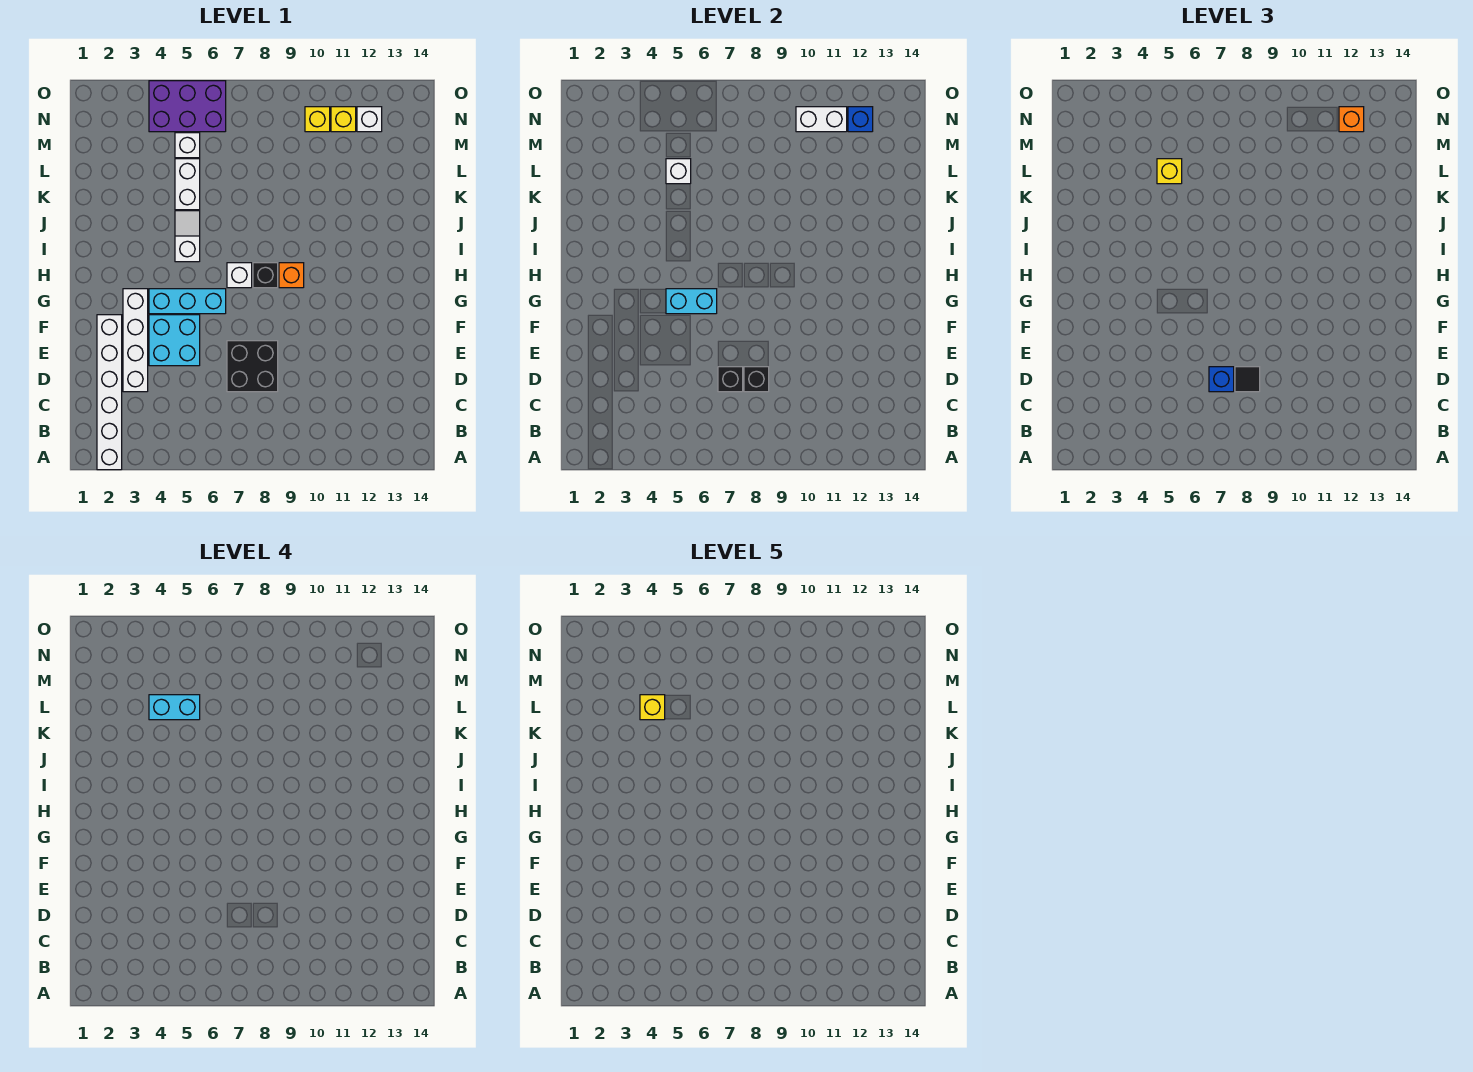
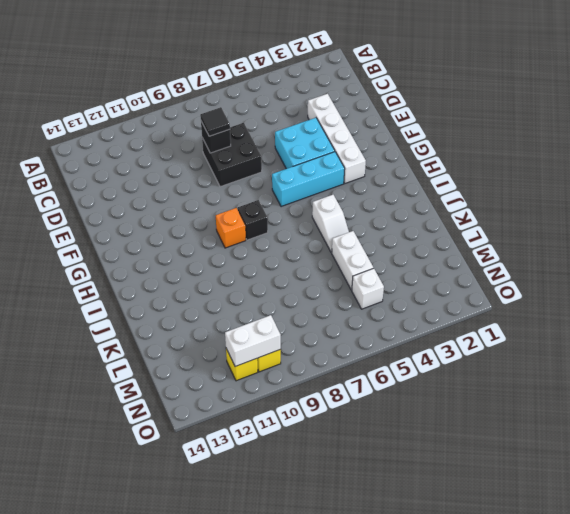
none -> white 1x6 brick [97,315,122,470]
none -> white 1x1 brick [227,263,252,288]
none -> purple 2x3 brick [149,81,226,132]

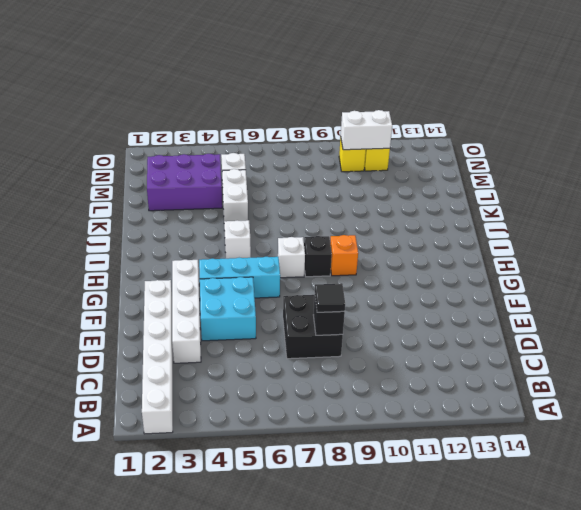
purple 2x3 brick [147,154,222,211] -> purple 2x3 brick moved to [149,81,226,132]
none -> white 1x1 brick [357,107,382,132]
none -> black 1x1 brick [718,367,743,392]
none -> cyan 1x2 brick [666,289,717,314]

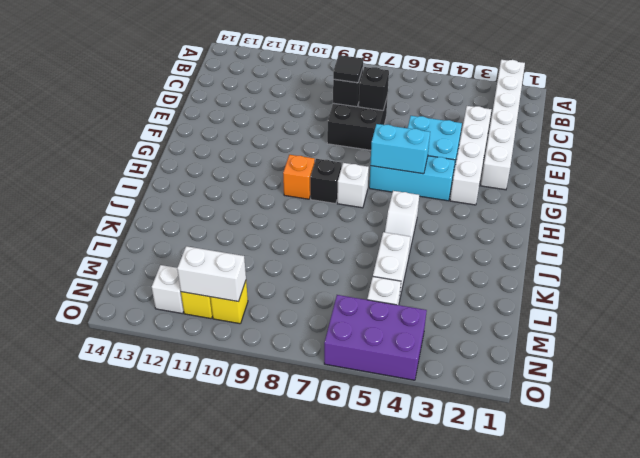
none -> white 1x1 brick [666,159,691,184]
none -> blue 1x1 brick [848,107,873,132]
none -> blue 1x1 brick [1209,367,1234,392]

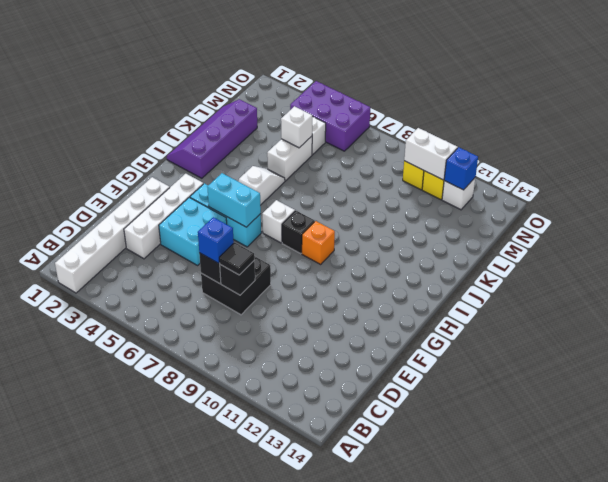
purple 2x4 slope [167,99,257,178] -> none
none -> yellow 1x1 brick [1157,159,1182,184]
none -> orange 1x1 brick [1339,107,1364,132]
none -> cyan 1x2 brick [149,695,200,720]

